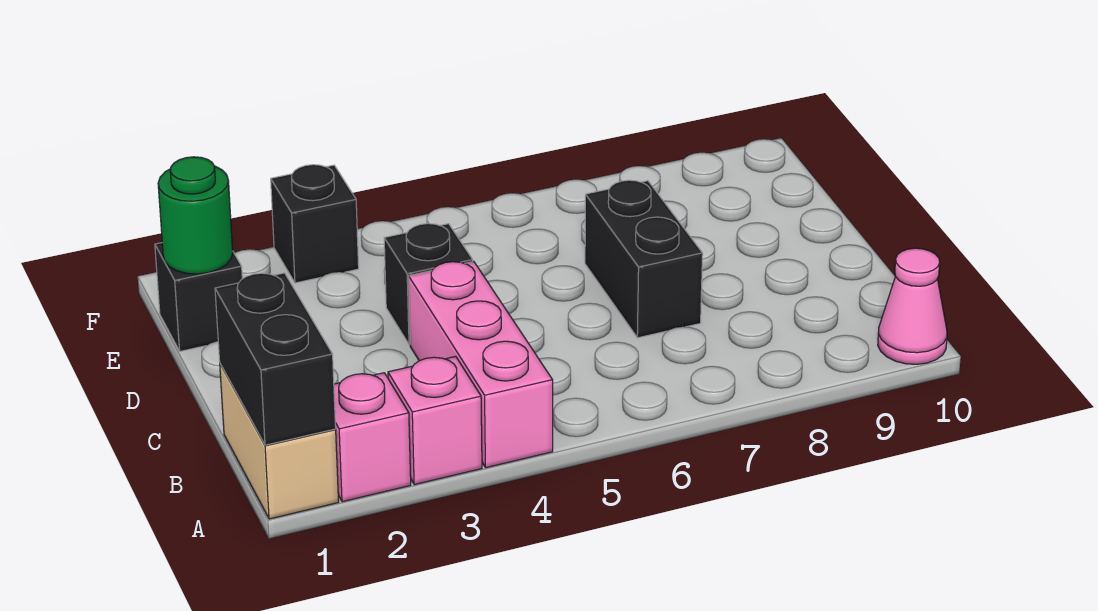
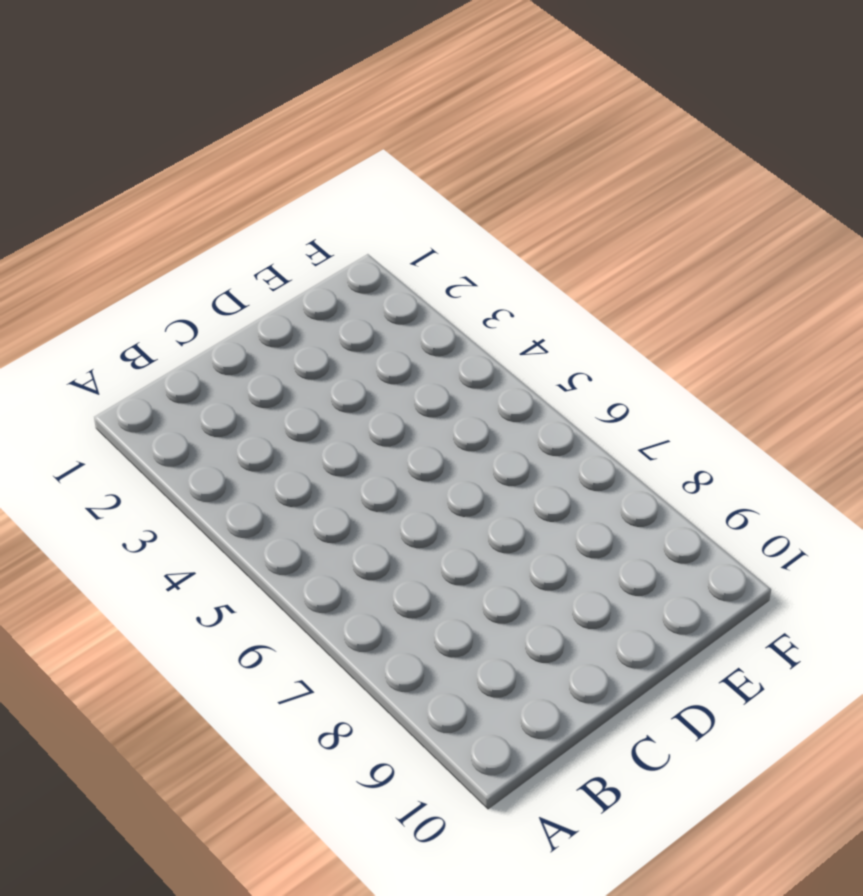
none -> tan 1x2 brick [220,364,339,519]
none -> pink 1x1 brick [334,373,411,502]

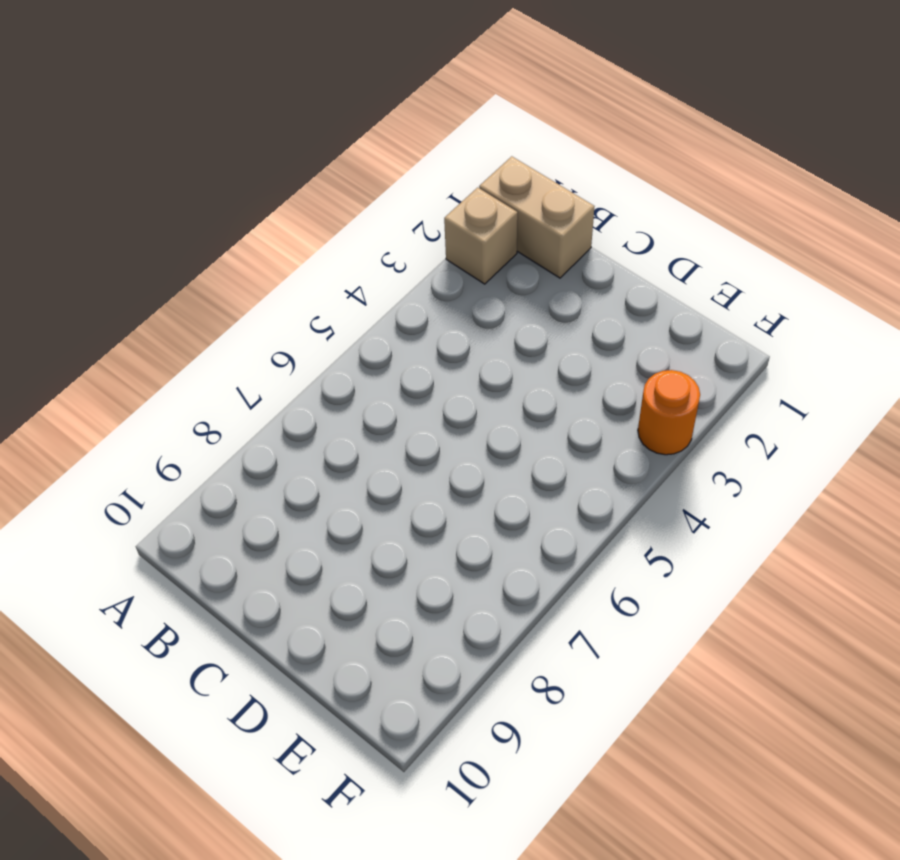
tan 1x1 brick [444,187,518,284] -> pink 1x1 brick [334,373,411,502]
orange 1x1 round brick [638,370,700,455] -> black 1x1 brick [271,165,359,283]
none -> pink 1x1 brick [388,356,482,485]
none -> pink 1x3 brick [408,261,553,468]

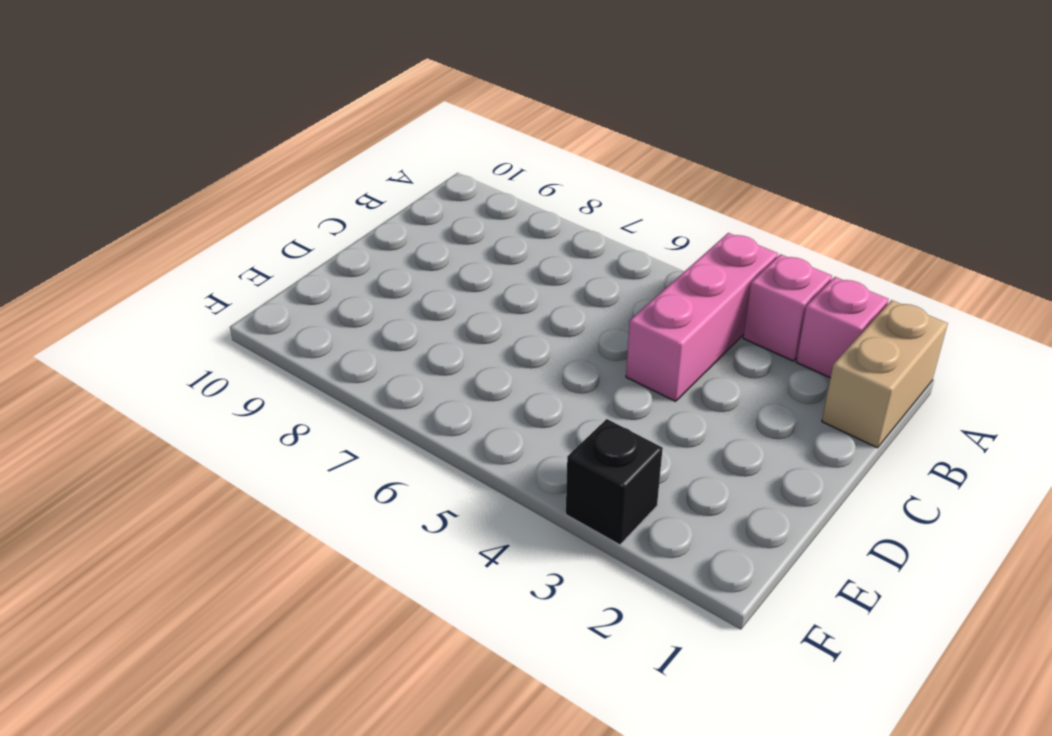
none -> pink 1x1 cone [878,248,947,364]
none -> black 1x2 brick [585,180,703,338]

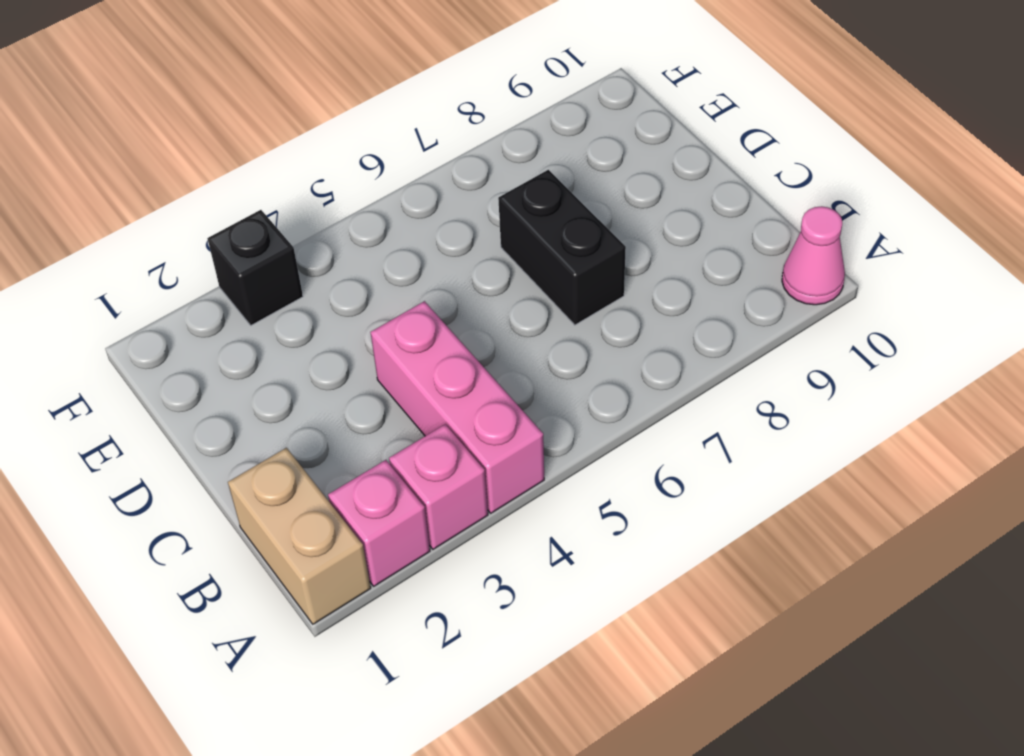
none -> black 1x1 brick [384,224,473,345]
none -> black 1x1 brick [155,243,242,351]

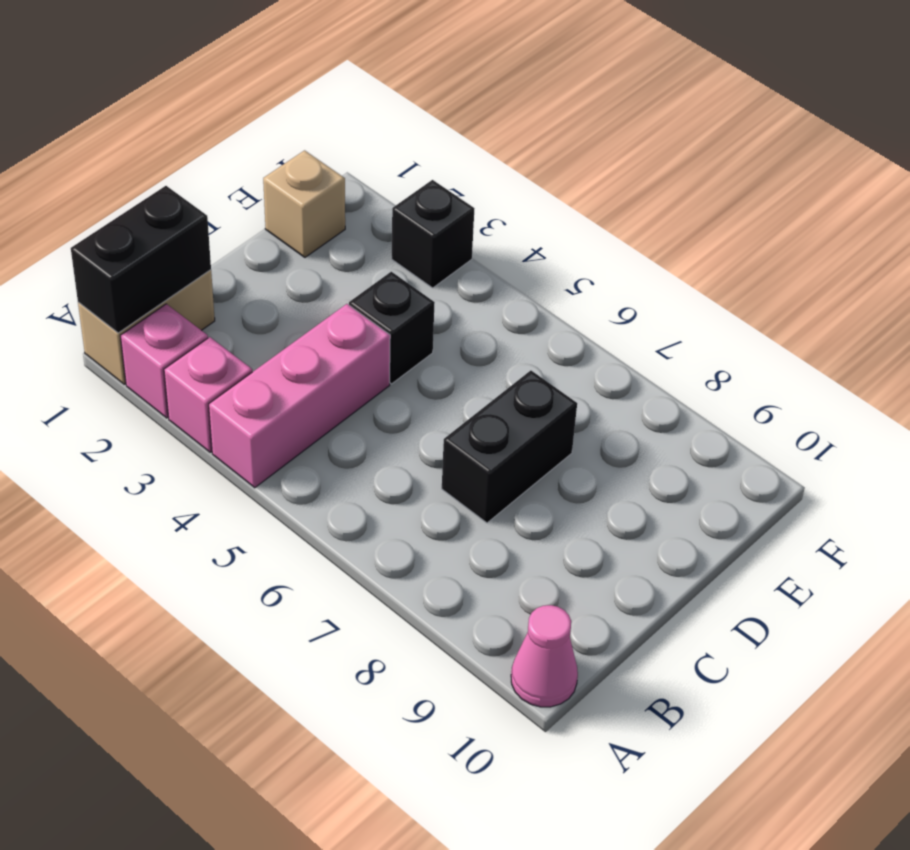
tan 1x1 brick [263,150,345,257] -> black 1x1 brick [155,243,242,351]
none -> green 1x1 round brick [158,157,233,274]

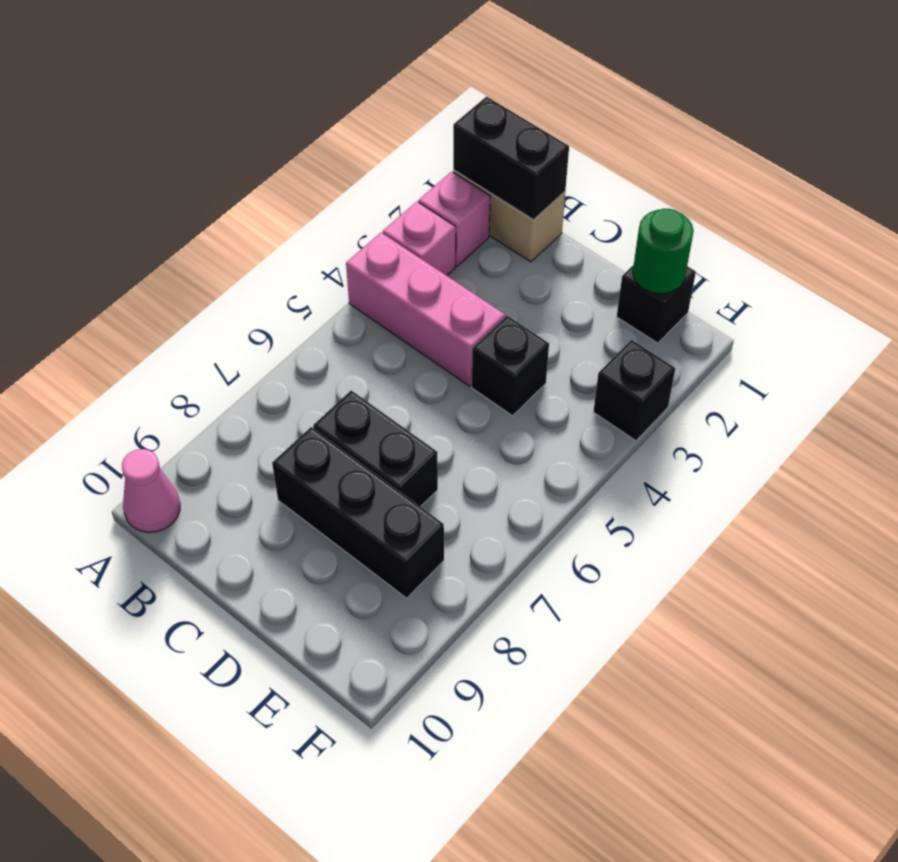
black 1x3 brick [272,427,444,598] -> none

